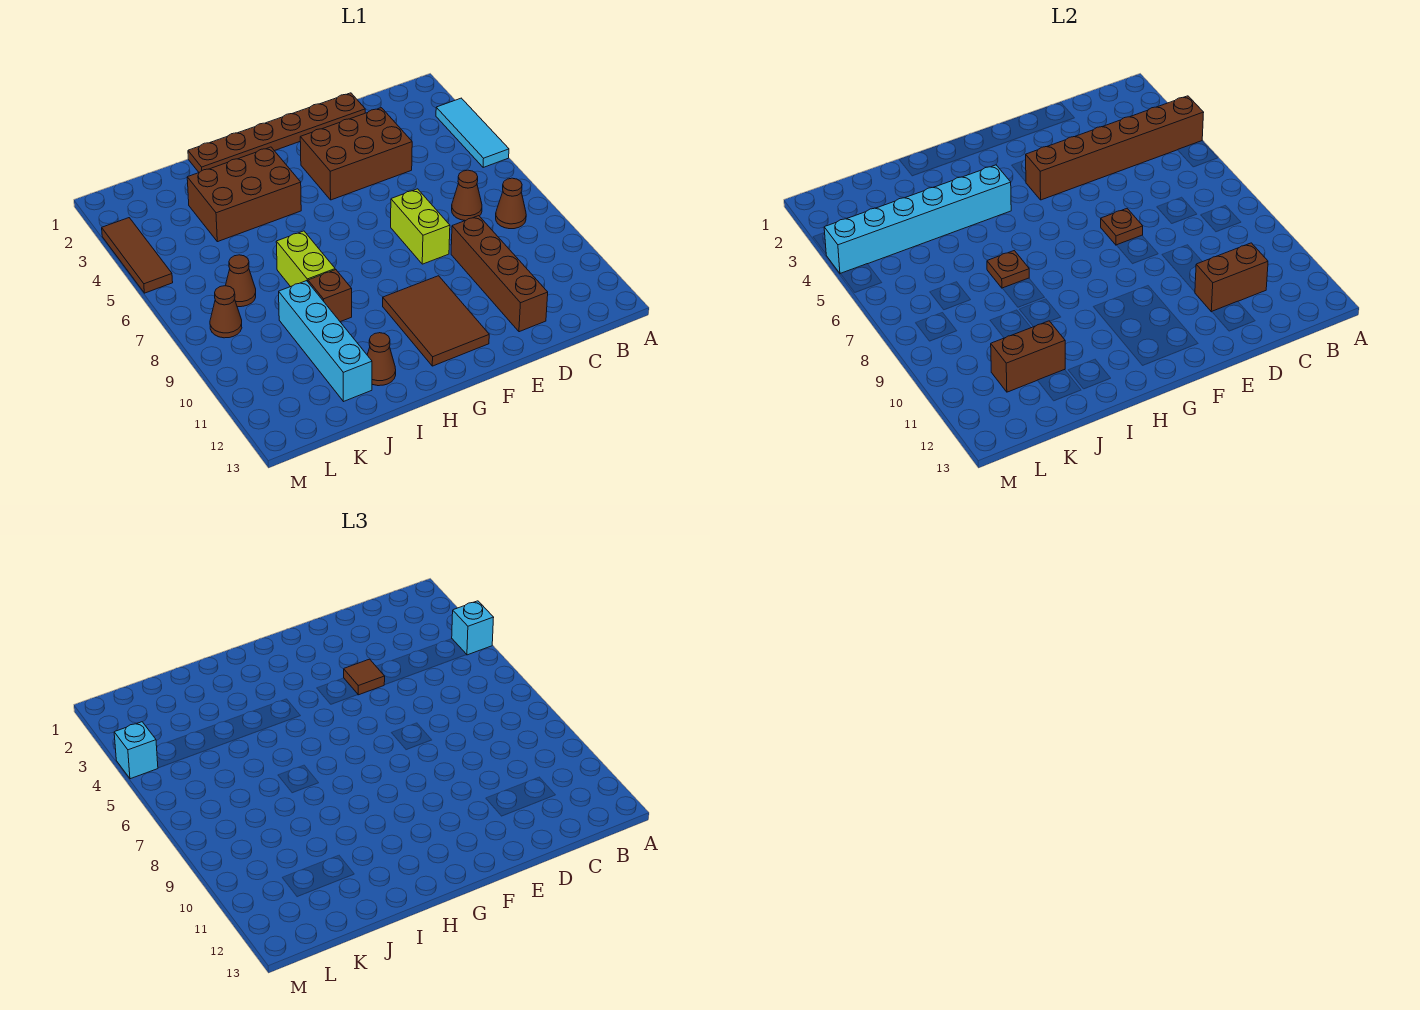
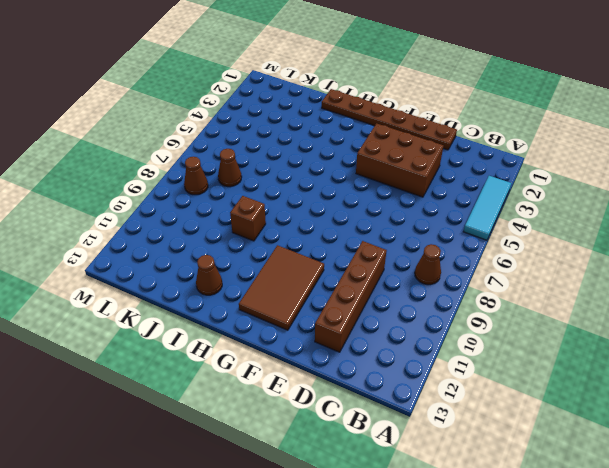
none -> brown 1x1 cone [452,170,482,221]
none -> lime 1x2 brick [391,189,450,264]
none -> brown 2x3 brick [187,147,301,242]

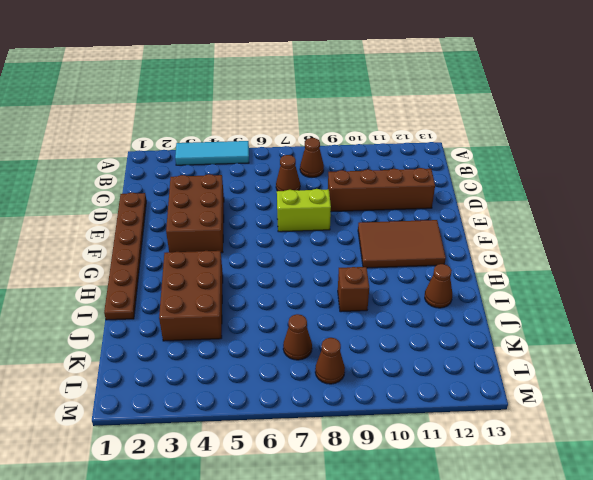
none -> lime 1x2 brick [276,231,335,287]
none -> cyan 1x4 brick [279,281,372,402]
none -> brown 1x3 tile [102,218,173,293]

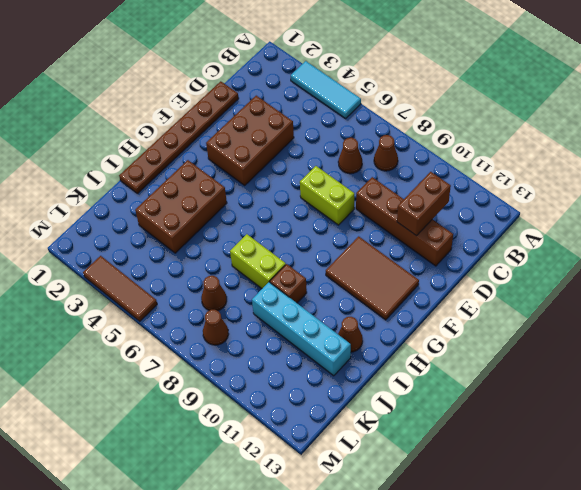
none -> brown 1x6 brick [1026,96,1204,200]
none -> brown 1x1 plate [1101,209,1143,245]
none -> cyan 1x6 brick [824,165,1011,274]

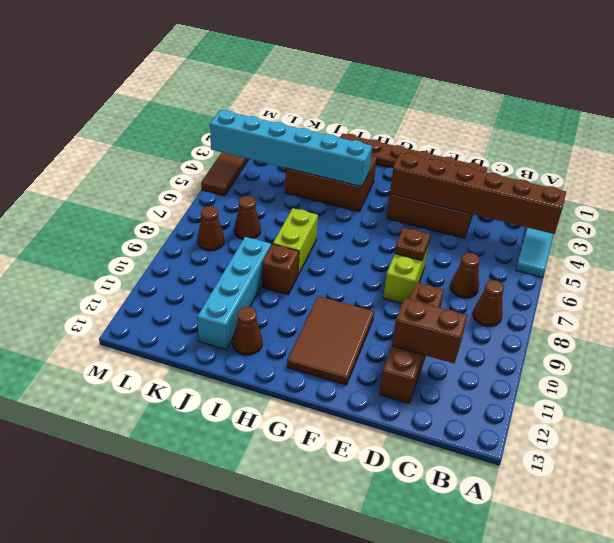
none -> brown 1x1 plate [987,251,1029,288]
none -> brown 1x2 brick [991,321,1065,392]
none -> cyan 1x1 brick [452,601,494,655]

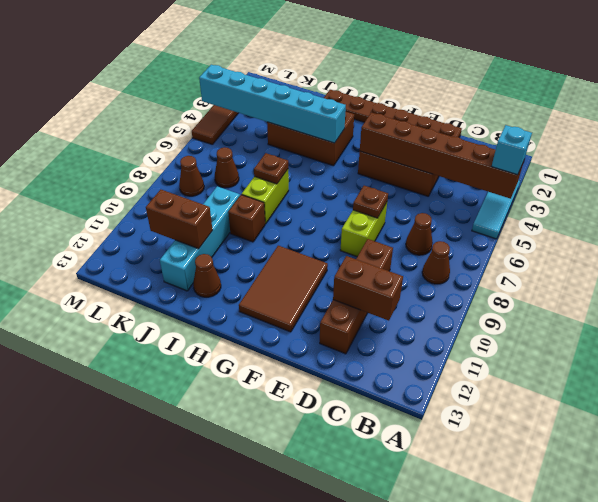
none -> brown 1x1 tile [344,659,385,695]
none -> cyan 1x1 brick [114,722,158,779]

